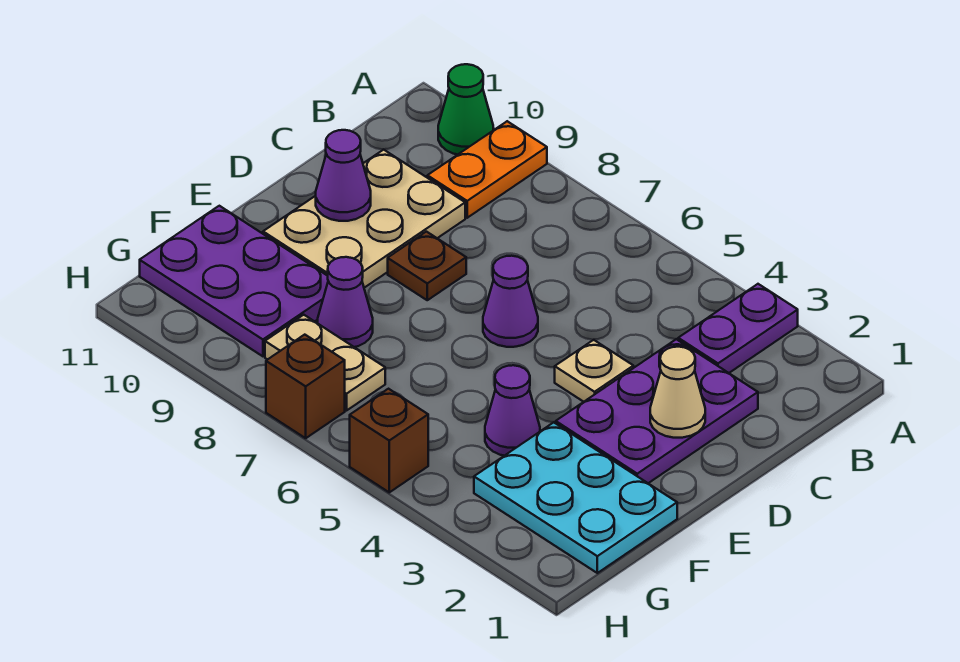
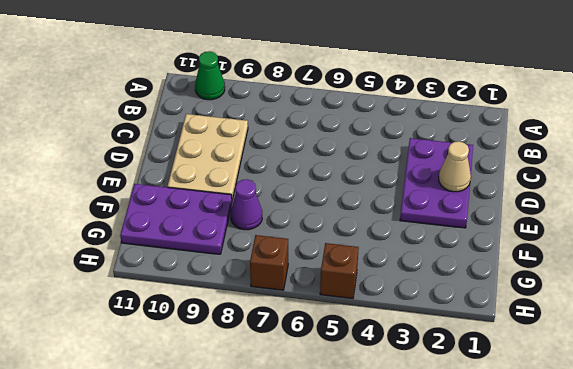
none -> purple 1x2 plate [678,284,798,373]
none -> orange 1x2 plate [427,121,547,218]
none -> tan 1x1 plate [555,340,633,402]

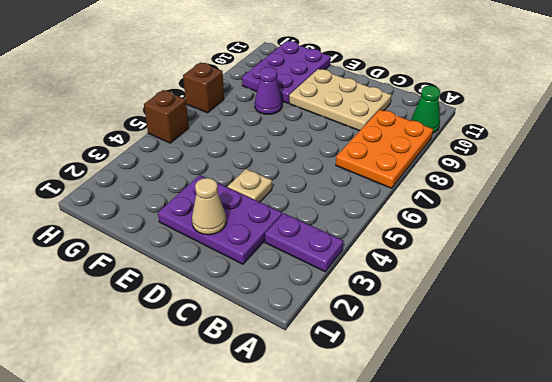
orange 2x3 plate [336,110,433,188] -> orange 1x2 plate [427,121,547,218]
none -> purple 1x1 cone [483,256,538,347]
none -> brown 1x1 plate [388,232,466,300]
none -> cyan 2x3 plate [474,422,677,573]

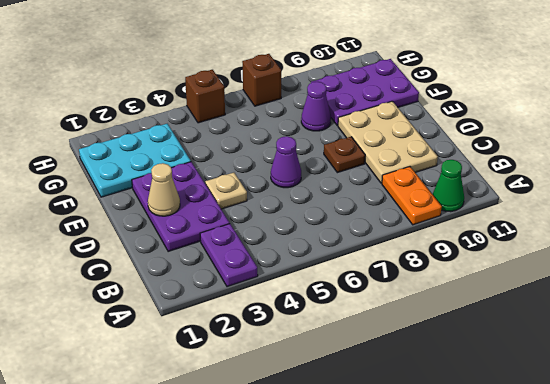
none -> purple 1x1 cone [485,365,540,456]
none -> tan 1x2 plate [265,315,385,411]
none -> purple 1x1 cone [316,130,371,221]

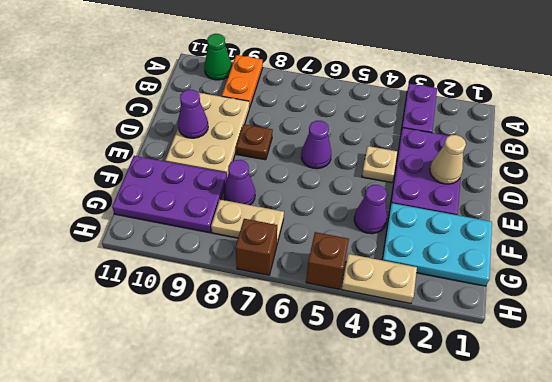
tan 1x2 plate [341,254,417,303] -> none

